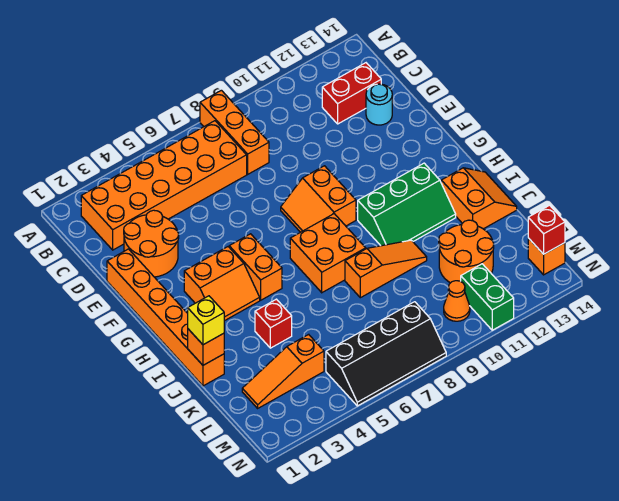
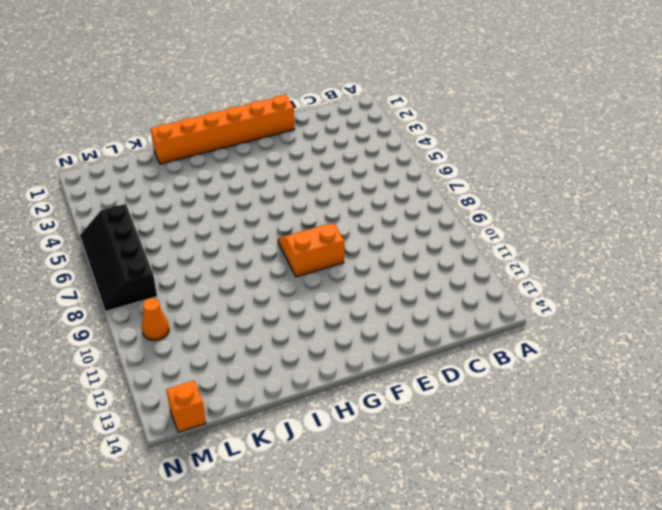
none -> orange 1x3 brick [200,90,269,174]
none -> orange 2x6 brick [81,121,247,250]
none -> red 1x2 brick [322,63,381,124]

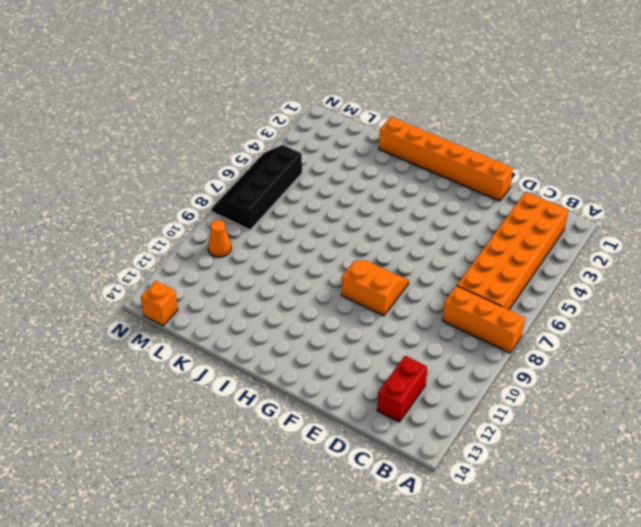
none -> orange 2x2 round brick [124,210,179,277]
none -> cyan 1x1 round brick [366,84,392,125]
none -> orange 2x2 slope [184,247,260,321]

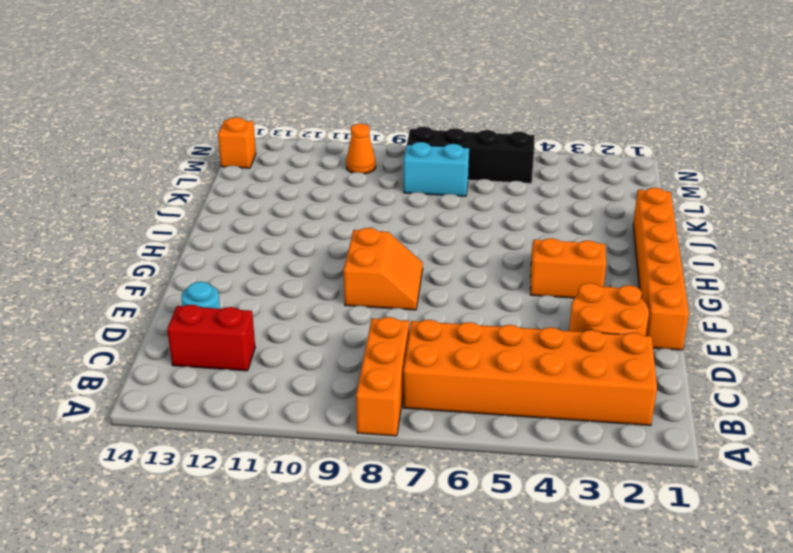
cyan 1x2 brick [404,142,469,196] -> none
none -> orange 1x2 brick [229,234,282,300]
none -> orange 2x2 brick [290,214,366,293]
none -> green 2x3 slope [358,163,456,246]

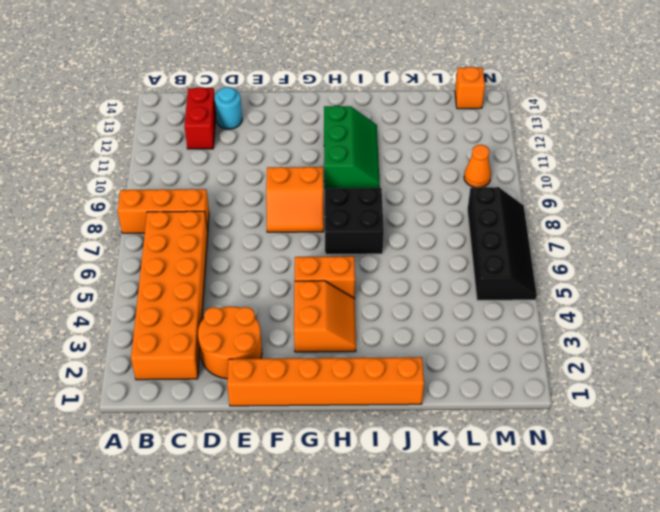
black 2x2 brick [325,188,384,254] -> orange 2x2 brick [290,214,366,293]
none -> orange 2x2 slope [441,168,517,229]
none -> red 1x1 brick [255,299,292,348]
none -> orange 1x3 slope [345,240,427,298]

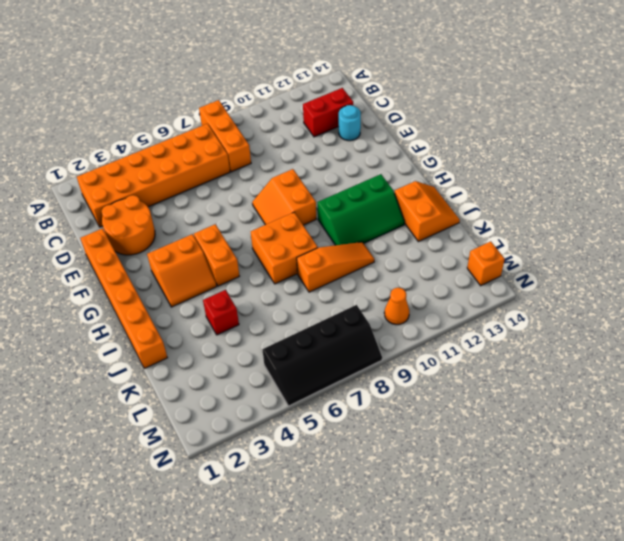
none -> orange 2x2 round brick [439,220,494,283]
none -> orange 1x3 slope [242,334,324,408]
none -> green 1x2 brick [461,264,514,330]

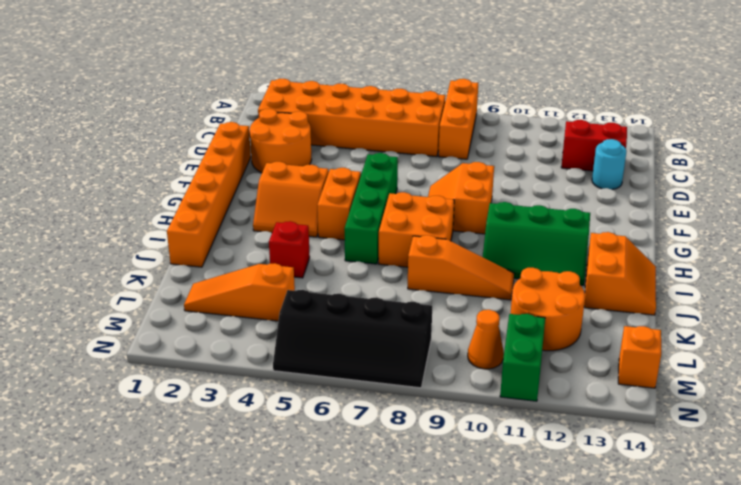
green 1x4 brick [344,153,398,264] -> none
none -> orange 1x1 brick [188,329,224,365]
none -> red 1x1 brick [528,205,565,254]
none -> yellow 1x1 brick [188,296,224,345]

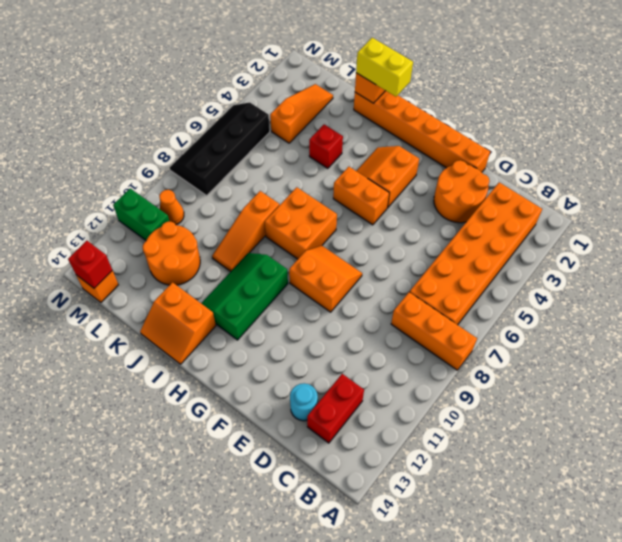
yellow 1x2 brick [356,38,413,97] -> yellow 1x1 brick [188,296,224,345]

